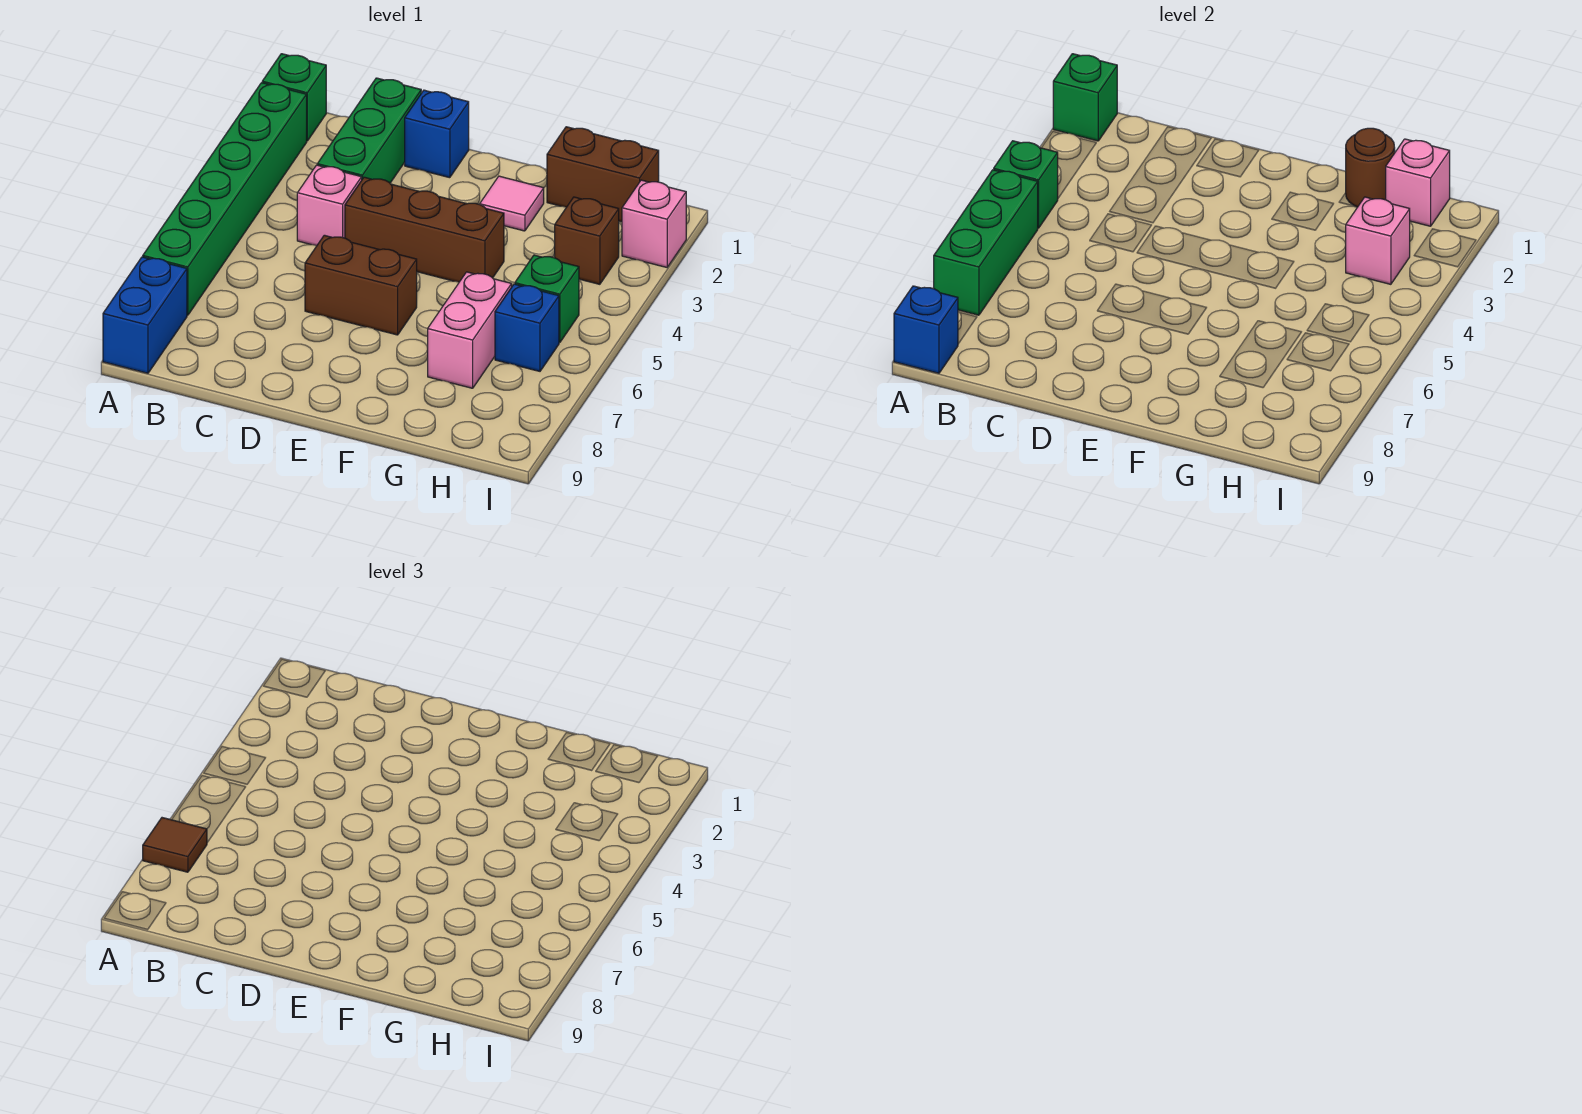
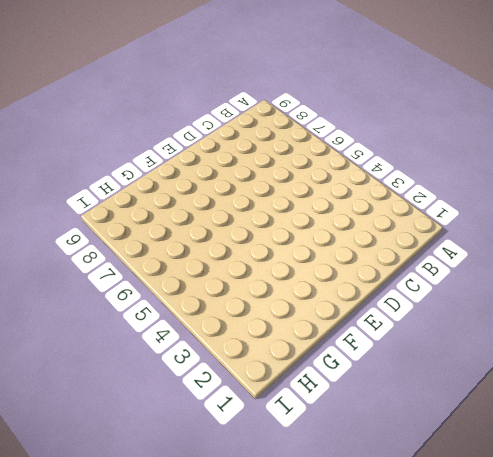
none -> green 1x1 brick [262,54,326,141]
none -> green 1x6 brick [143,83,307,315]
none -> blue 1x2 brick [103,257,187,373]

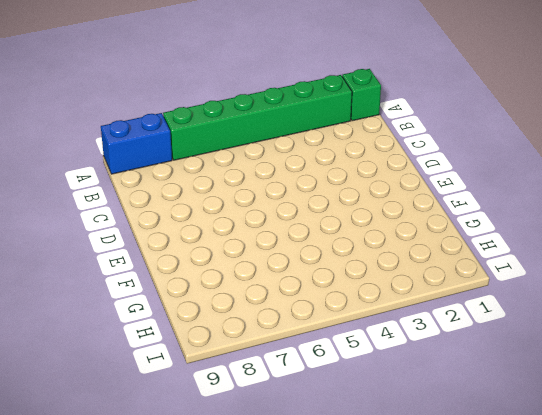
none -> green 1x3 brick [317,78,421,183]
none -> pink 1x1 brick [297,165,362,246]
none -> blue 1x1 brick [405,90,469,178]

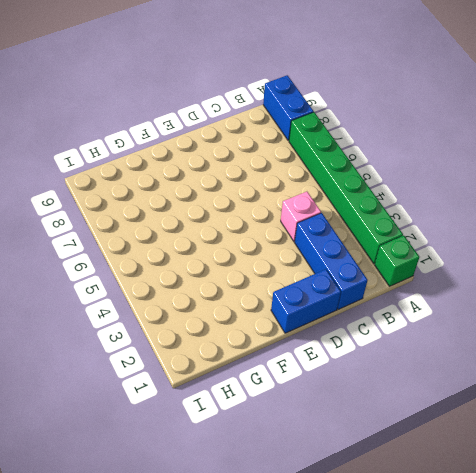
blue 1x3 brick [295,213,368,309] -> green 1x3 brick [317,78,421,183]
blue 1x2 brick [271,269,341,333] -> blue 1x1 brick [405,90,469,178]
none -> brown 1x3 brick [345,177,504,282]
none -> brown 1x2 brick [305,235,417,335]
none -> pink 1x1 tile [480,176,544,231]

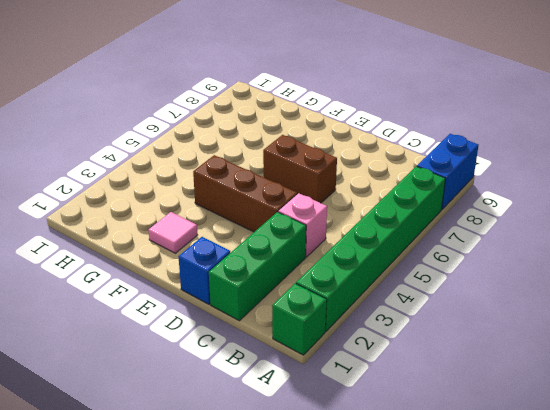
none -> brown 1x2 brick [547,127,659,222]
none -> pink 1x2 brick [428,272,512,388]
none -> brown 1x1 brick [555,197,619,284]

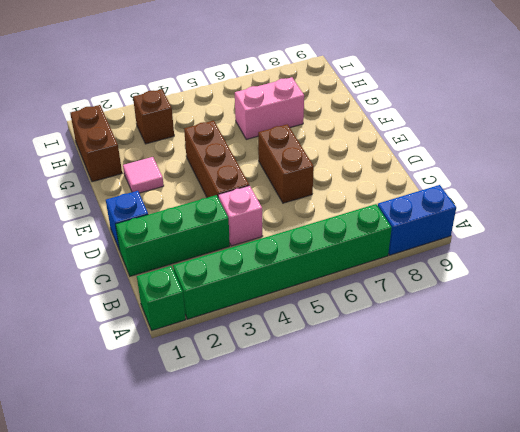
none -> green 1x1 brick [515,255,579,342]
none -> blue 1x1 brick [495,284,559,371]
none -> pink 1x1 brick [622,180,686,267]

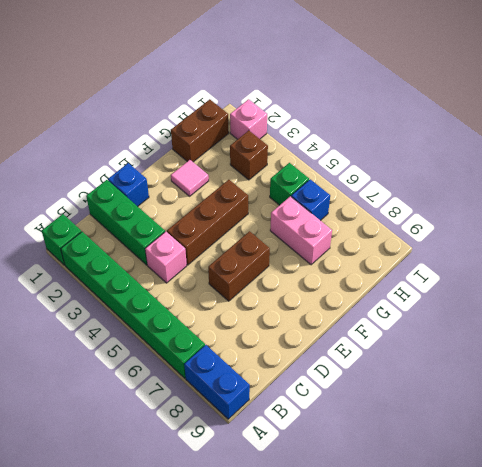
none -> green 1x1 brick [1053,54,1117,141]
none -> green 1x1 brick [994,141,1058,228]
none -> green 1x3 brick [934,170,1038,315]

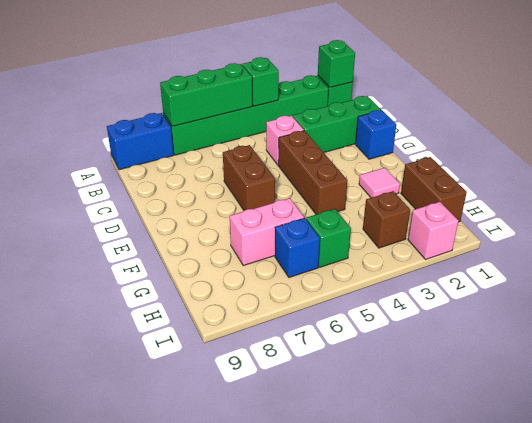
none -> blue 1x1 brick [894,286,958,373]
none -> brown 1x1 round brick [1346,128,1395,207]
none -> pink 1x1 brick [1386,139,1450,226]

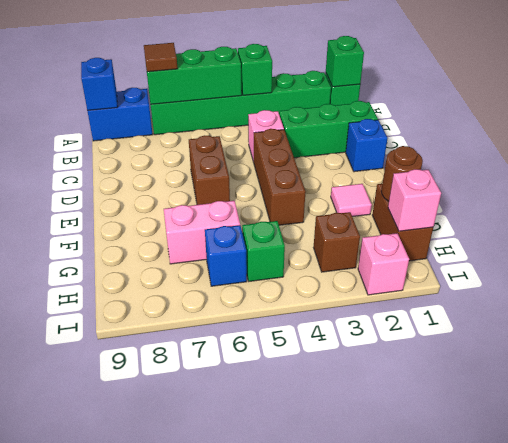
none -> pink 1x1 brick [1346,197,1410,284]

